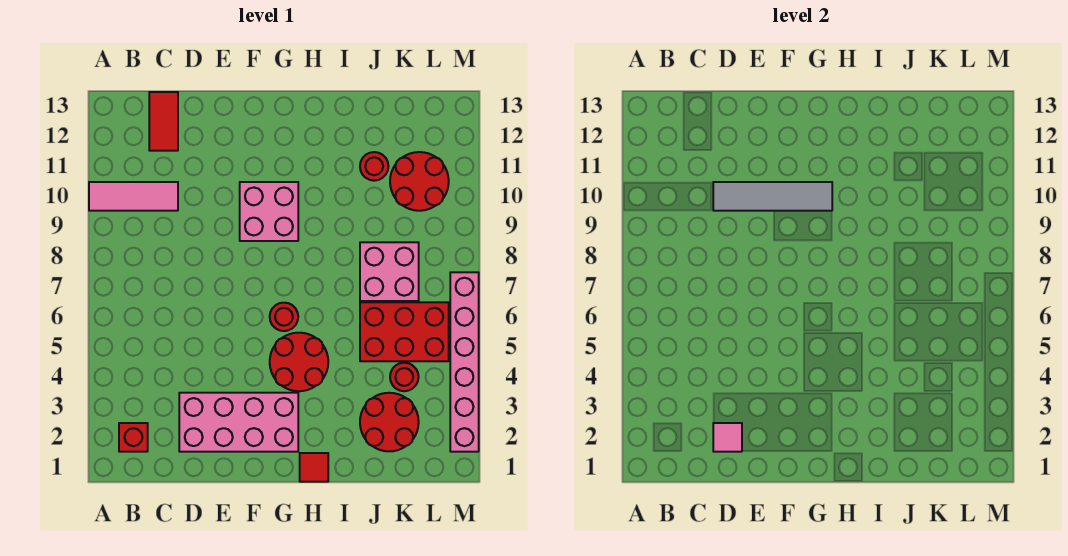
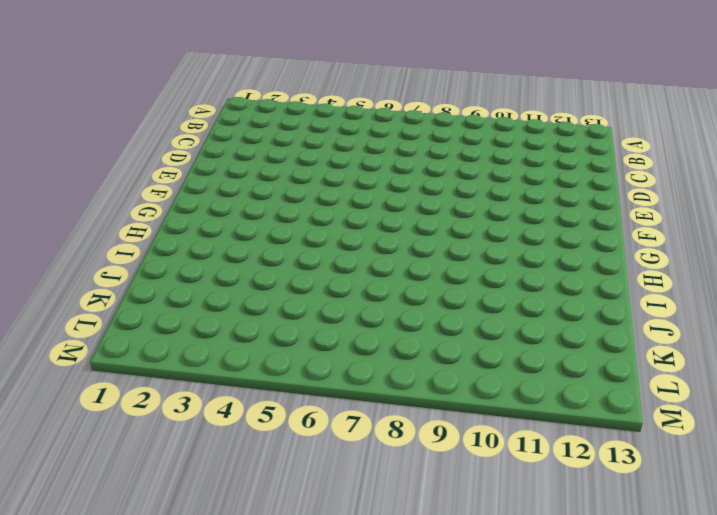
none -> pink 1x3 tile [89,182,178,211]
none -> red 1x1 brick [119,423,148,452]
none -> red 1x2 tile [149,92,178,151]

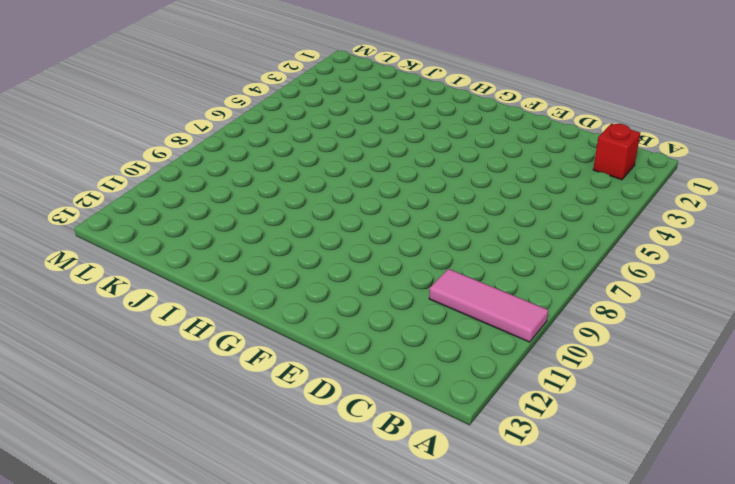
none -> red 1x2 tile [149,92,178,151]
none -> pink 2x4 brick [179,393,298,452]
none -> pink 2x2 brick [240,182,298,241]

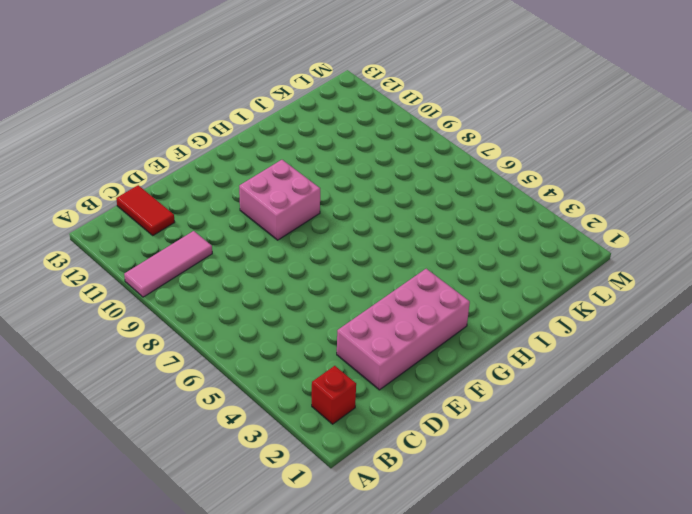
none -> red 2x2 round brick [270,333,328,391]
none -> red 1x1 round brick [270,303,298,331]
none -> red 1x1 tile [300,453,328,482]

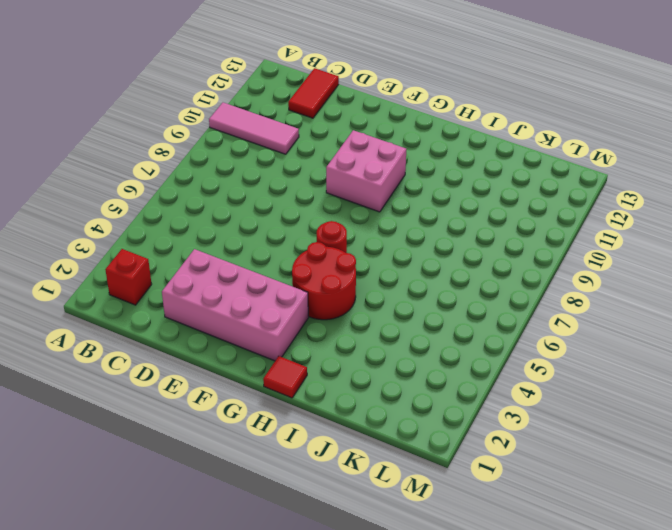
none -> red 2x2 round brick [360,393,419,451]
none -> red 2x3 brick [360,302,449,361]
none -> pink 2x2 brick [360,242,419,301]

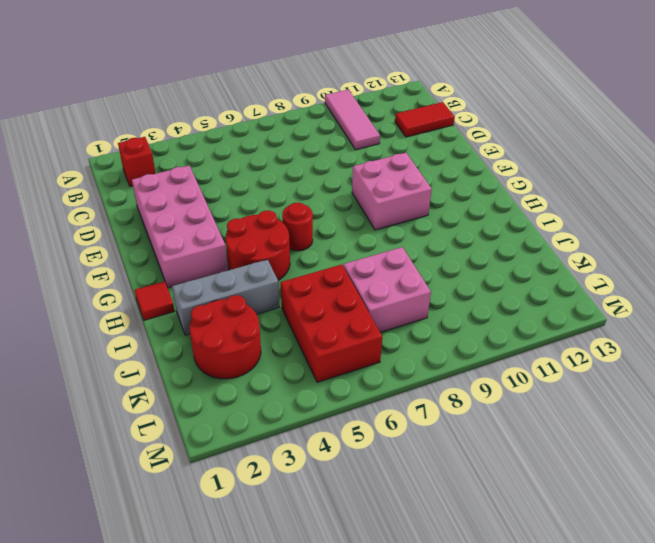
grey 1x3 brick [172,260,280,335] -> none
none -> red 1x1 round brick [360,152,389,181]
none -> red 1x1 round brick [390,363,419,391]
none -> red 2x2 round brick [390,152,449,211]

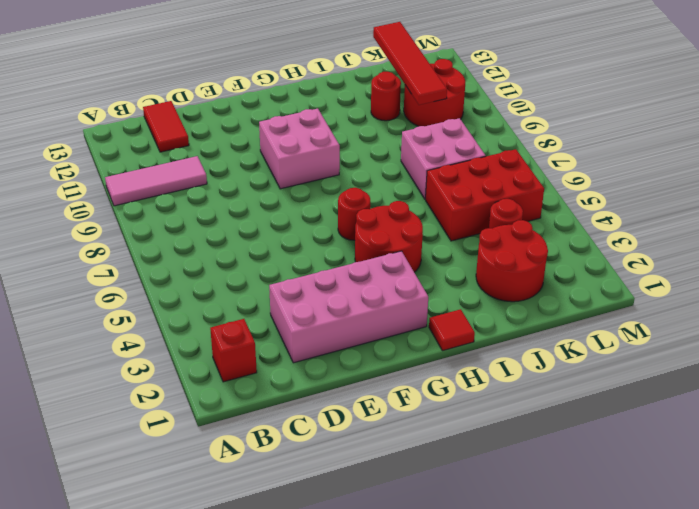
red 1x4 tile [373,22,447,105] -> none
none -> pink 1x6 brick [450,272,479,452]
none -> pink 1x1 tile [713,423,742,452]
none -> grey 1x4 tile [713,182,832,211]

